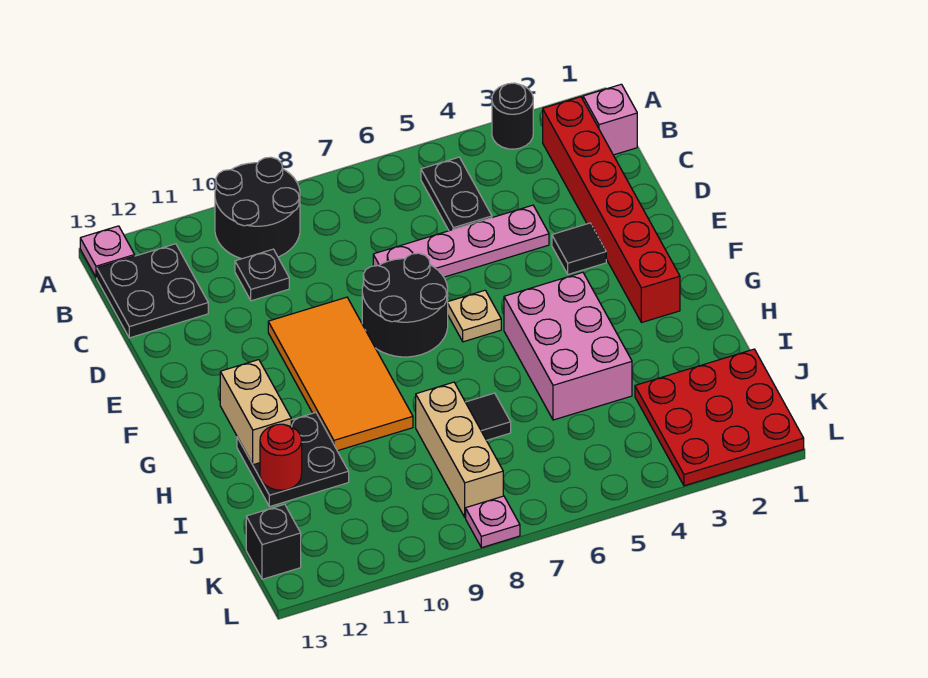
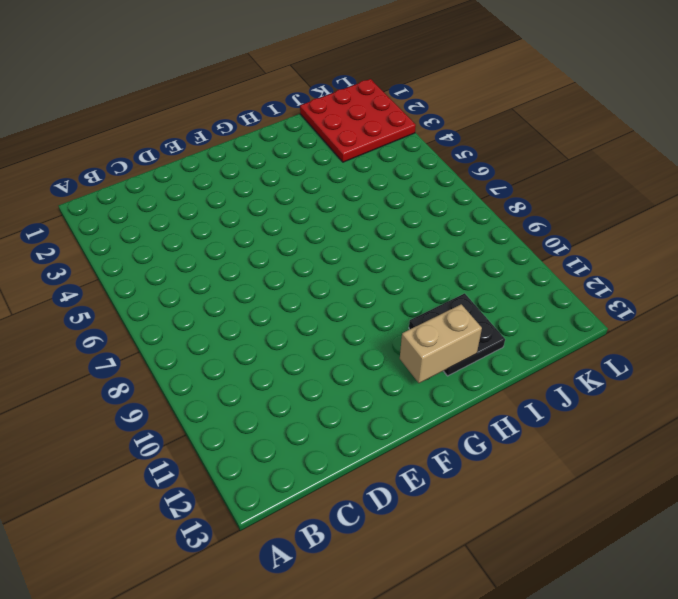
none -> black 1x1 round brick [492,83,533,149]
none -> black 2x2 round brick [215,157,300,259]
none -> pink 1x1 plate [80,226,135,278]

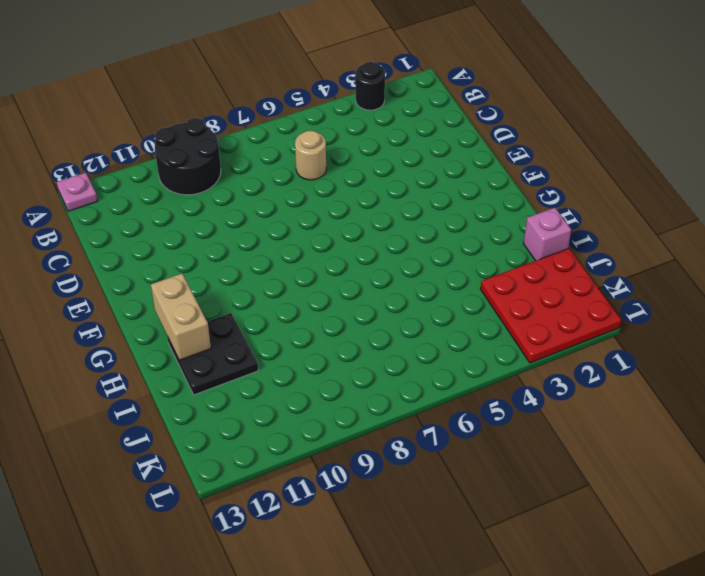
tan 1x1 round brick [295,131,326,180] -> none
pink 1x1 brick [523,208,571,261] -> pink 1x1 brick moved to [583,84,637,155]
none -> red 1x6 brick [543,97,680,323]
none -> black 1x2 plate [421,157,492,231]
none -> black 2x2 plate [97,244,208,338]

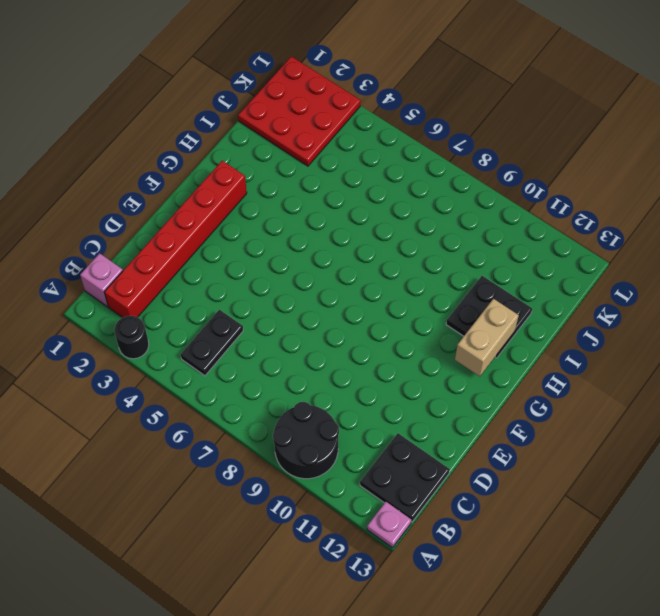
none -> black 1x1 plate [235,249,289,301]
none -> pink 1x4 plate [373,205,549,277]
none -> black 1x1 tile [552,223,606,274]

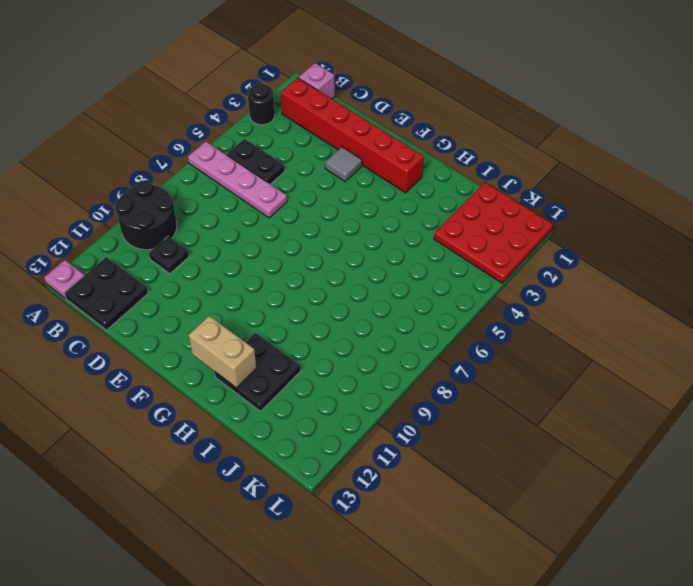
pink 1x4 plate [188,142,287,218] -> pink 1x4 plate turned to [373,205,549,277]
grey 1x1 tile [325,147,362,181] -> black 1x1 tile [552,223,606,274]
none -> black 2x2 round brick [362,253,448,357]
none -> orange 2x4 tile [268,297,413,451]
none -> tan 1x1 plate [448,290,501,342]

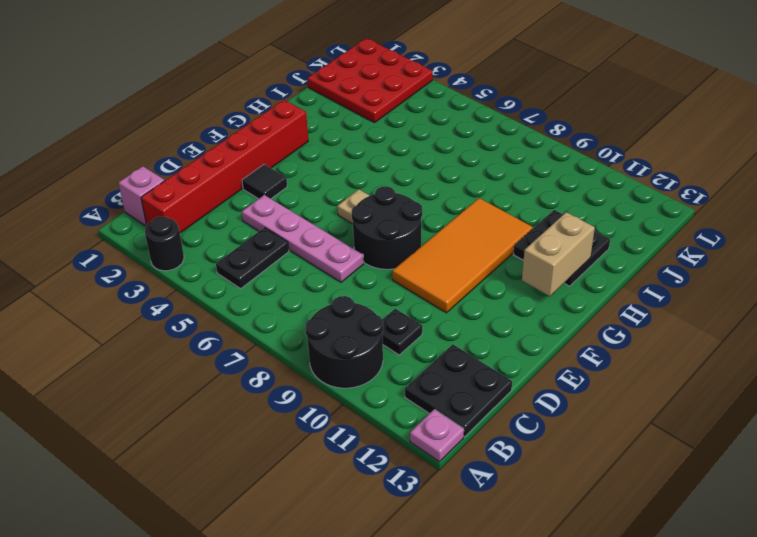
none -> pink 2x3 brick [504,272,632,420]
none -> black 1x1 tile [466,393,511,440]
none -> tan 1x3 brick [416,382,503,517]

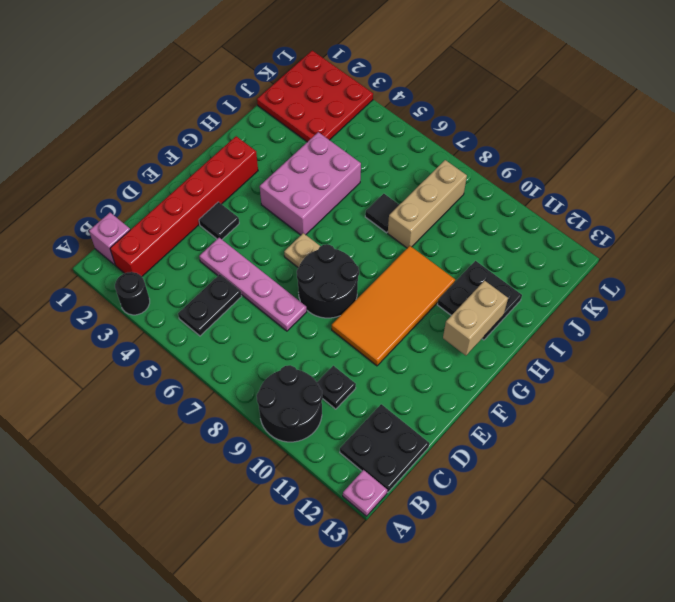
none -> black 1x1 brick [246,504,301,579]
none -> pink 1x1 plate [466,496,520,548]
none -> red 1x1 round brick [260,424,302,490]

